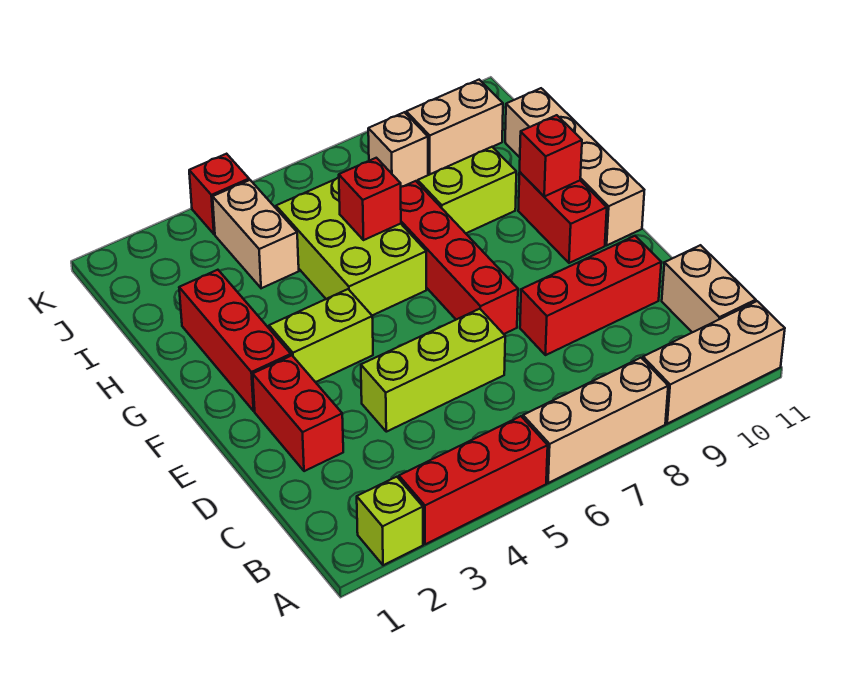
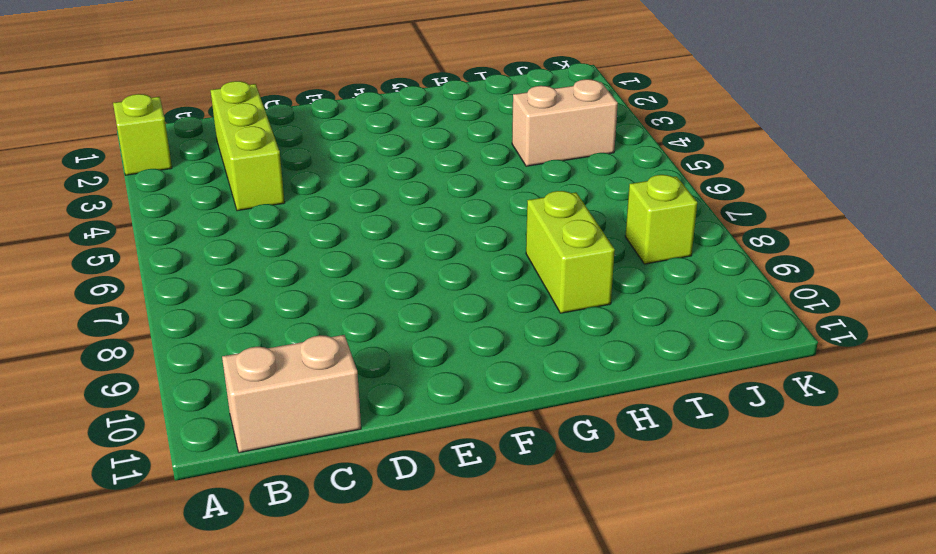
lime 1x3 brick [211,81,285,211] -> lime 1x3 brick moved to [361,309,505,432]
lime 1x1 brick [625,175,697,264] -> tan 1x1 brick [368,112,428,187]
none -> red 1x3 brick [399,416,548,544]
none -> tan 1x3 brick [523,358,668,483]
none -> tan 1x3 brick [643,301,785,424]

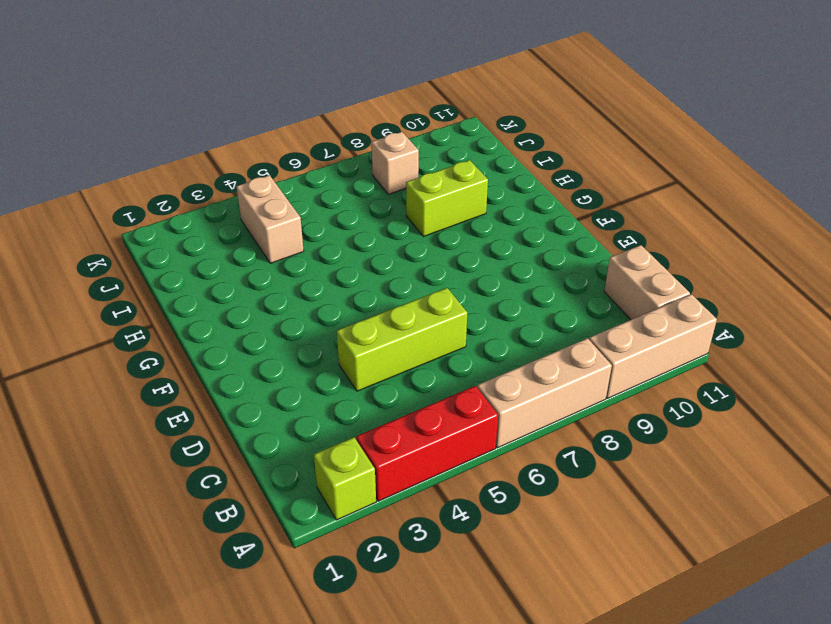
none -> red 1x2 brick [253,356,343,471]
none -> red 1x3 brick [520,236,661,355]
none -> red 1x4 brick [401,181,518,334]

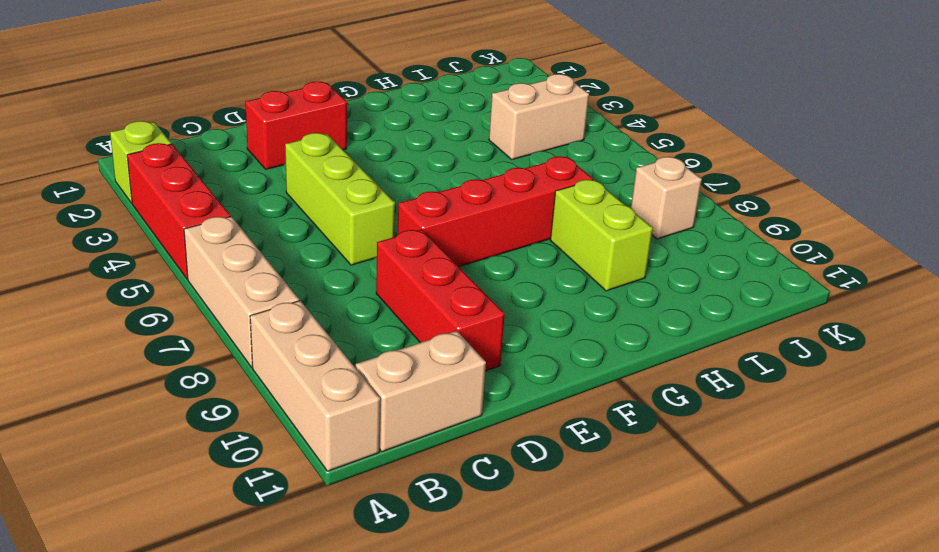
none -> red 1x3 brick [179,270,291,411]
none -> lime 1x2 brick [269,289,373,382]
none -> red 1x2 brick [518,172,607,263]

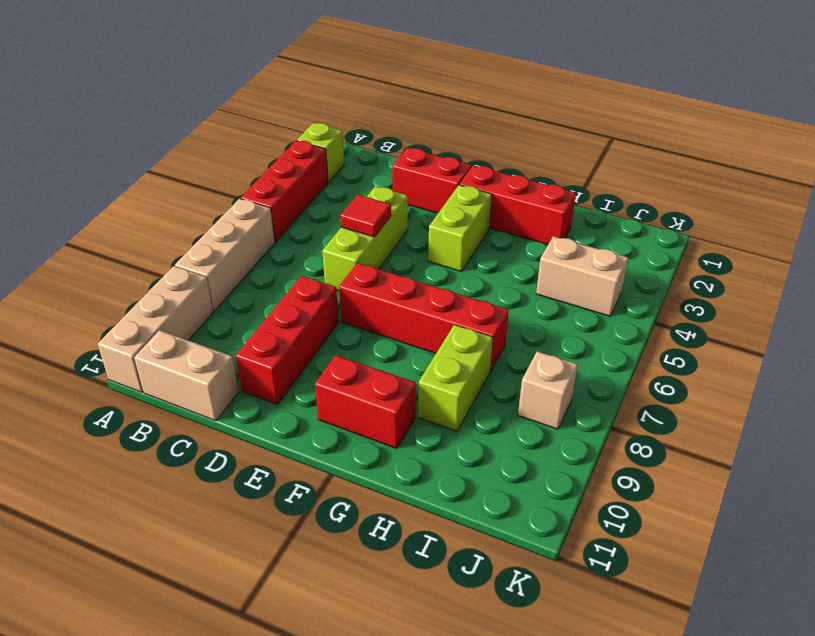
red 1x1 tile [340,195,391,237] -> none
none -> tan 1x4 brick [505,88,644,245]
none -> lime 2x3 brick [276,177,426,315]
none -> tan 1x2 brick [406,80,503,175]

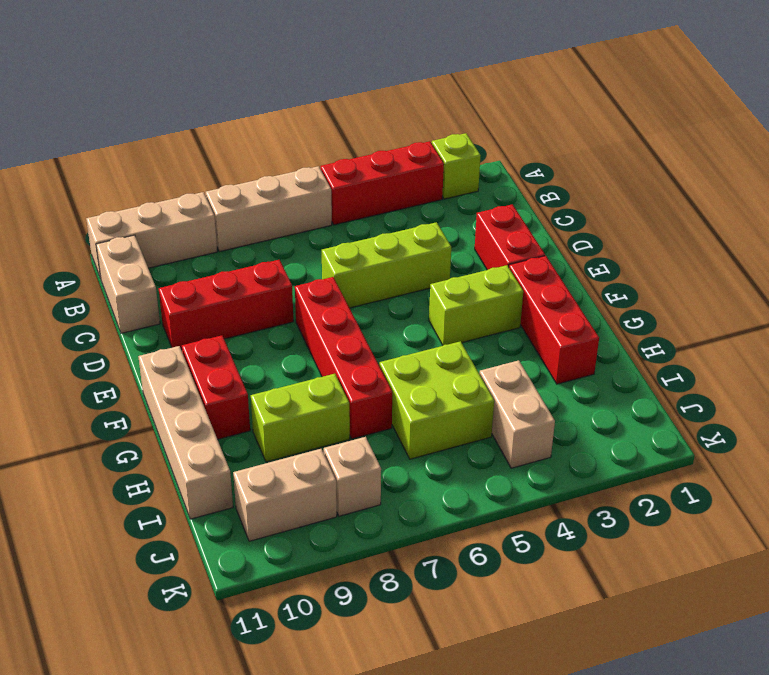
lime 2x2 brick [379,341,494,459] -> lime 2x3 brick [276,177,426,315]
none -> red 1x1 brick [189,154,249,234]
none -> red 1x1 brick [520,115,582,196]
none -> red 1x1 brick [339,158,401,240]

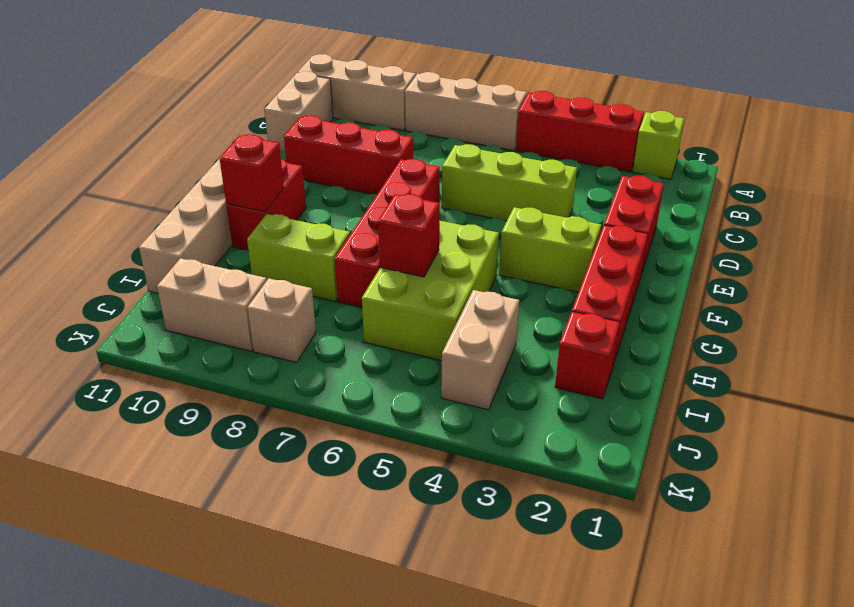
red 1x1 brick [555,312,620,399] -> red 1x1 brick moved to [189,154,249,234]

